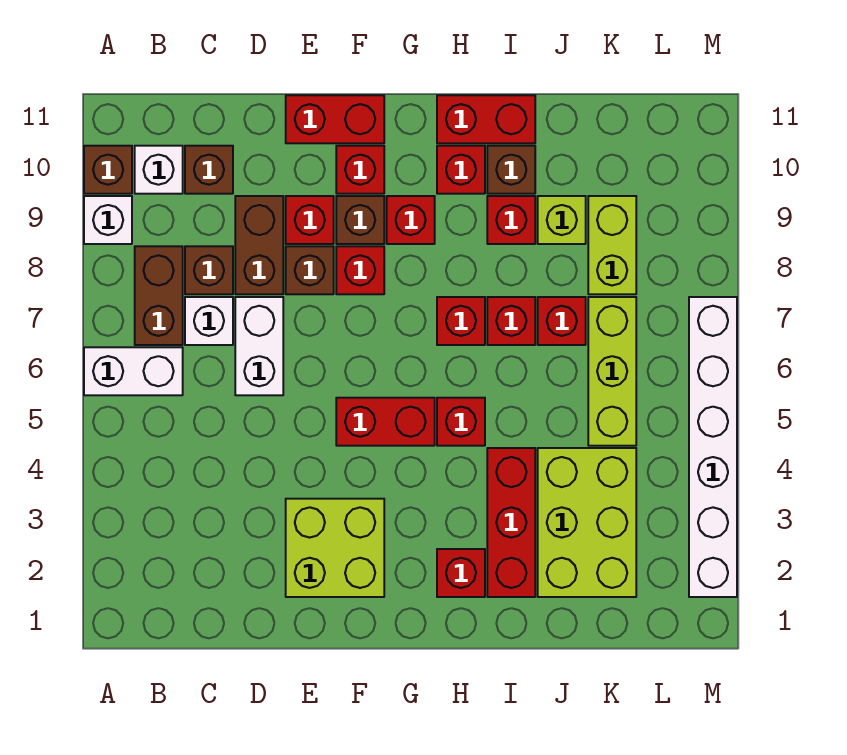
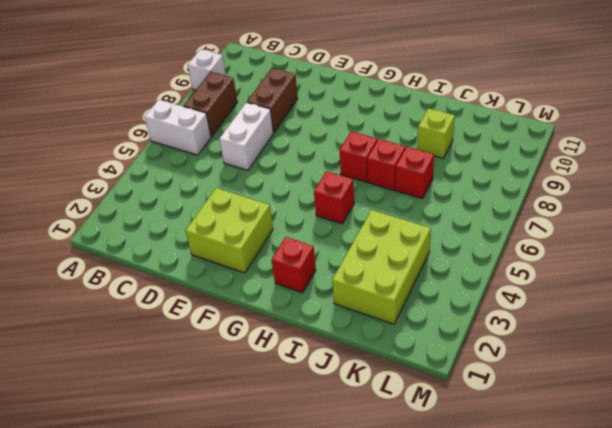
none -> brown 1x1 brick [84,146,132,194]
none -> white 1x1 brick [135,146,183,194]
none -> white 1x1 brick [185,297,233,345]
none -> brown 1x1 brick [185,246,233,294]

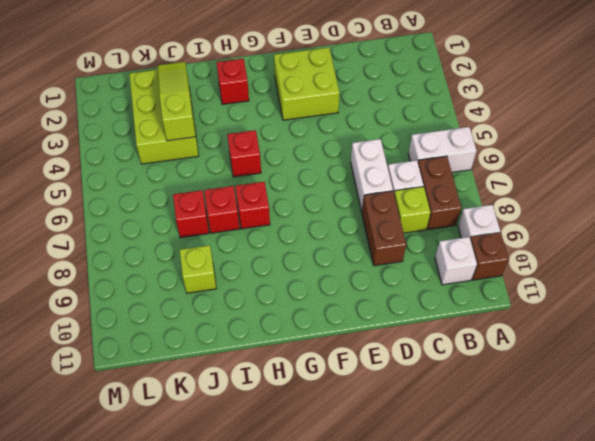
lime 1x1 brick [394,187,430,233] -> brown 1x1 brick [185,246,233,294]
lime 1x3 slope [158,62,195,141] -> none
none -> brown 1x1 brick [185,146,233,194]
none -> brown 1x1 brick [286,246,334,294]
none -> red 1x1 brick [286,196,334,244]
none -> red 1x2 brick [286,95,384,143]

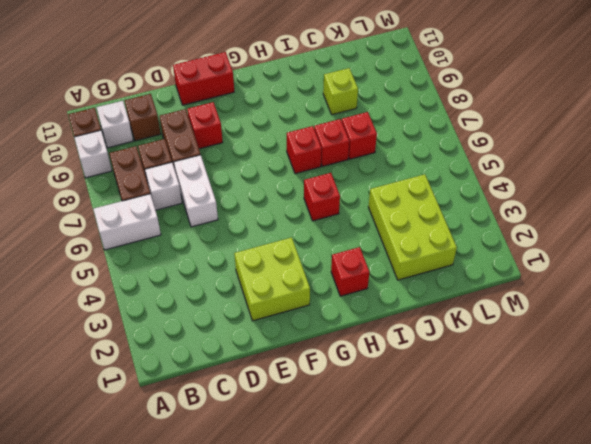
none -> brown 1x1 brick [286,246,334,294]
none -> red 1x2 brick [336,398,435,446]
none -> red 1x1 brick [336,246,384,294]
none -> brown 1x1 brick [336,196,384,244]

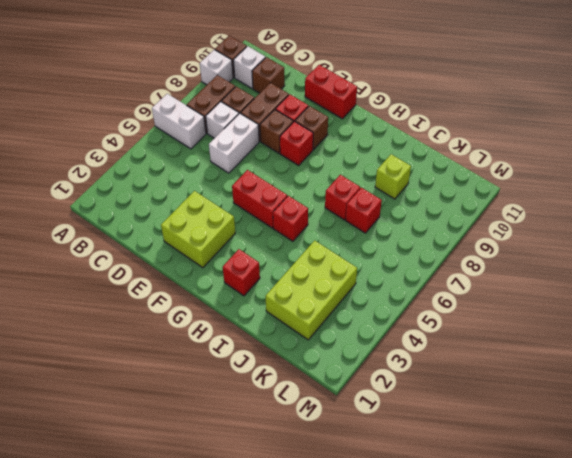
none -> red 1x1 brick [336,146,384,194]
none -> red 1x1 brick [387,196,435,244]
none -> red 1x1 brick [437,297,485,345]
none -> red 1x1 brick [437,146,485,194]

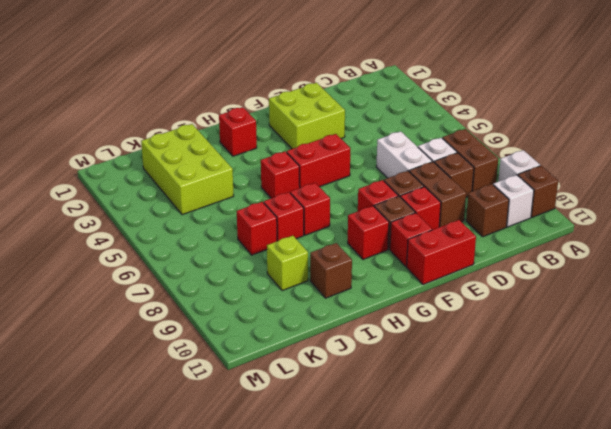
none -> white 1x2 brick [84,347,183,395]
none -> red 1x1 brick [437,146,485,194]
none -> red 1x2 brick [437,95,535,143]
none -> red 1x3 brick [487,448,535,597]

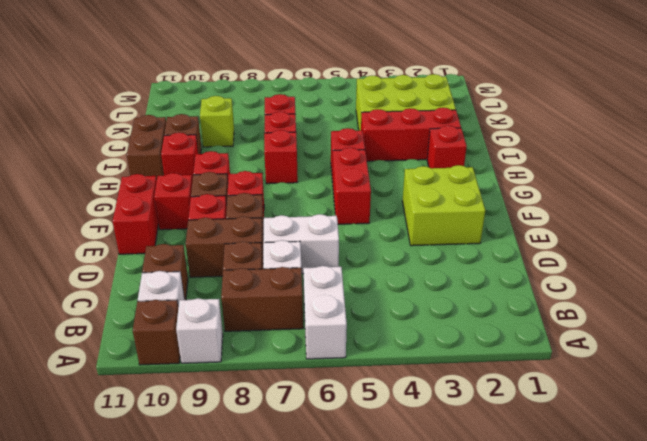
brown 1x2 brick [127,115,166,180] -> red 1x2 brick [437,95,535,143]
none -> red 1x1 brick [487,196,535,244]
none -> lime 1x3 brick [588,297,636,446]
none -> lime 1x2 brick [588,196,636,294]
none -> white 1x6 brick [689,297,737,597]

